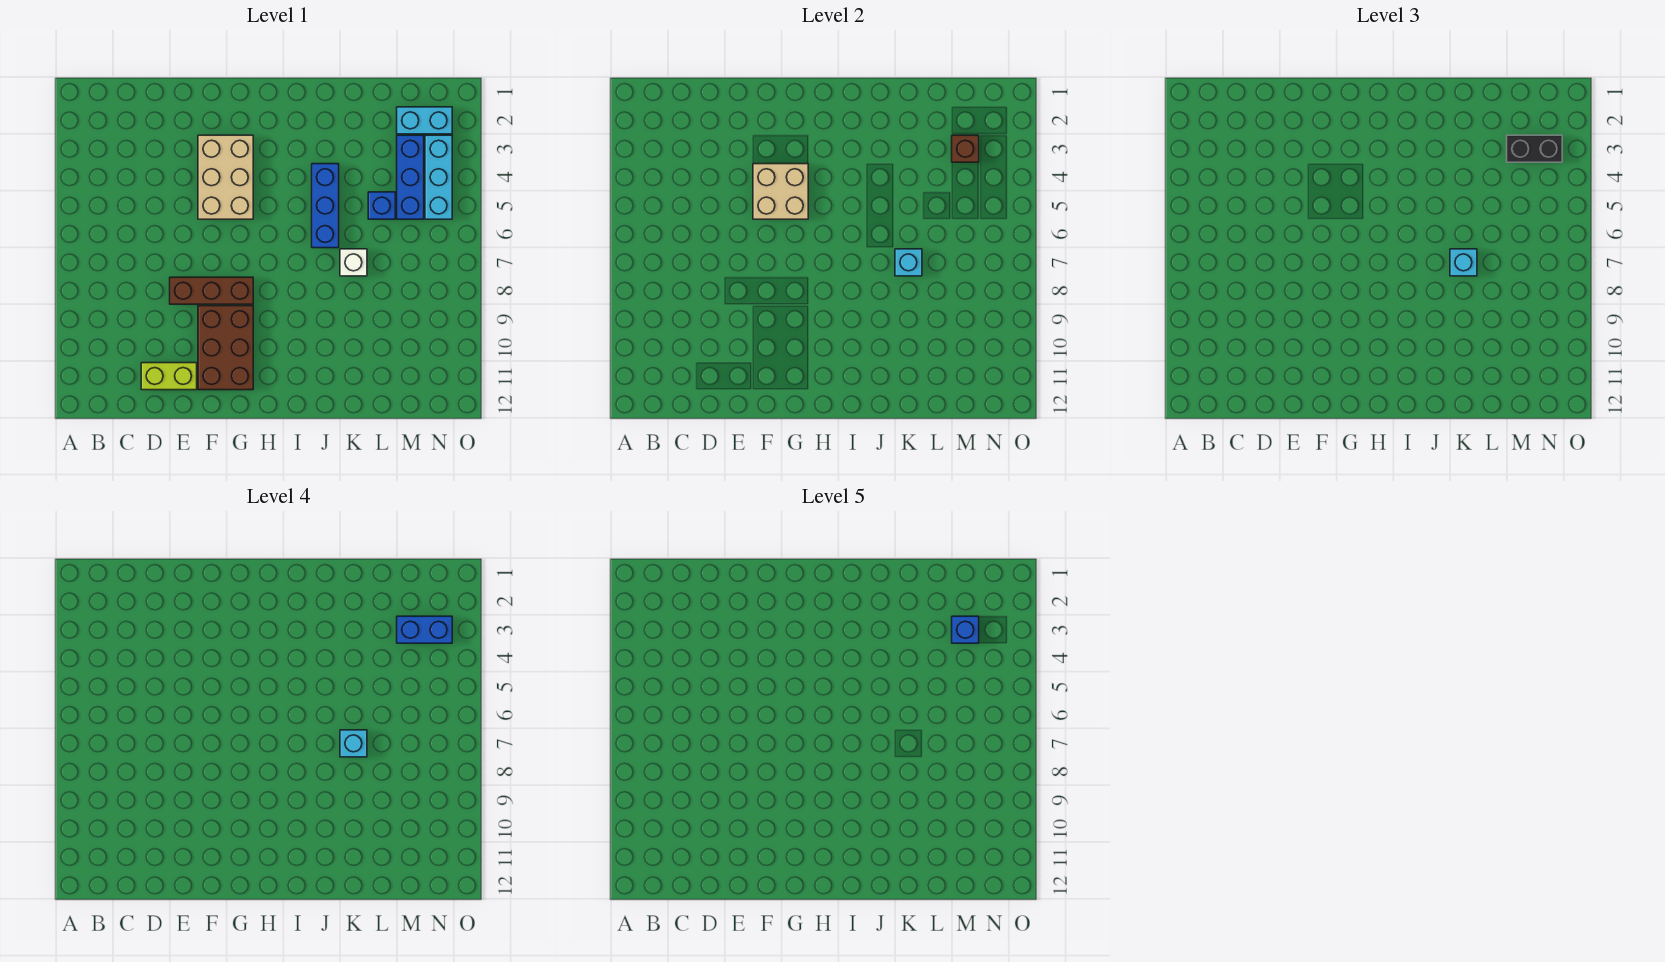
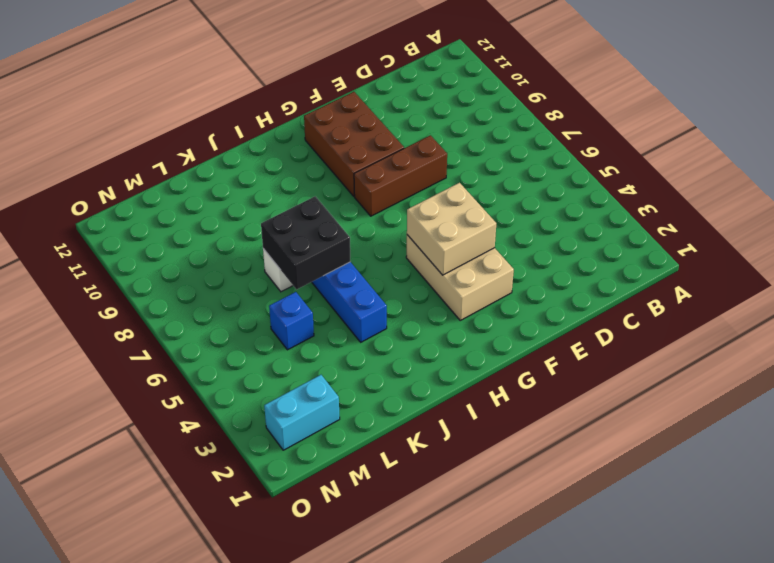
black 2x2 brick [261,196,351,290] -> cyan 1x1 brick [895,249,922,276]
none -> lime 1x2 brick [141,363,197,390]
none -> blue 1x3 brick [397,135,424,219]
none -> cyan 1x3 brick [425,135,452,219]

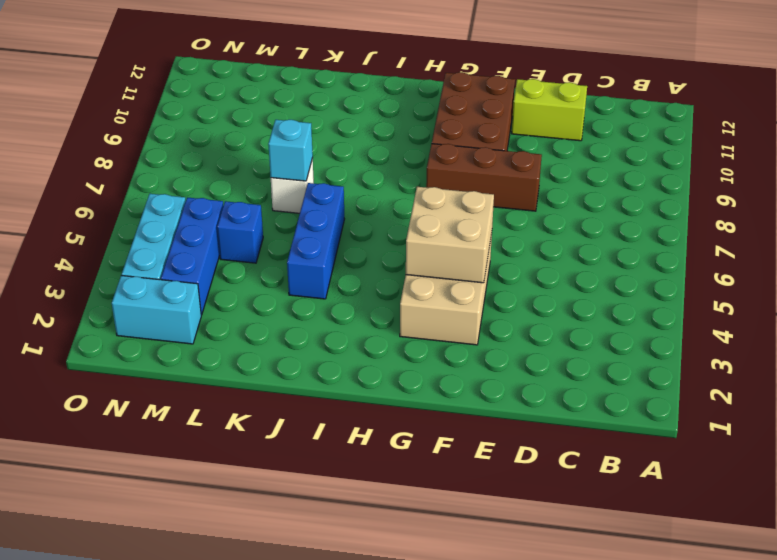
none -> brown 1x1 brick [952,135,979,162]
none -> cyan 1x1 brick [1450,249,1477,276]
none -> black 1x2 brick [1507,135,1562,162]

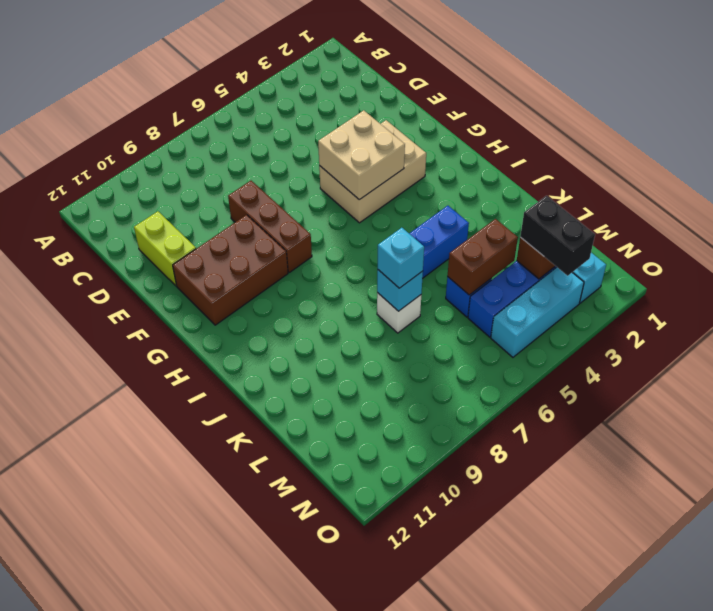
brown 1x2 brick [447,219,518,295] -> none
none -> cyan 1x1 brick [340,730,367,757]
none -> blue 1x2 brick [397,616,452,643]
none -> blue 1x1 brick [952,616,979,643]

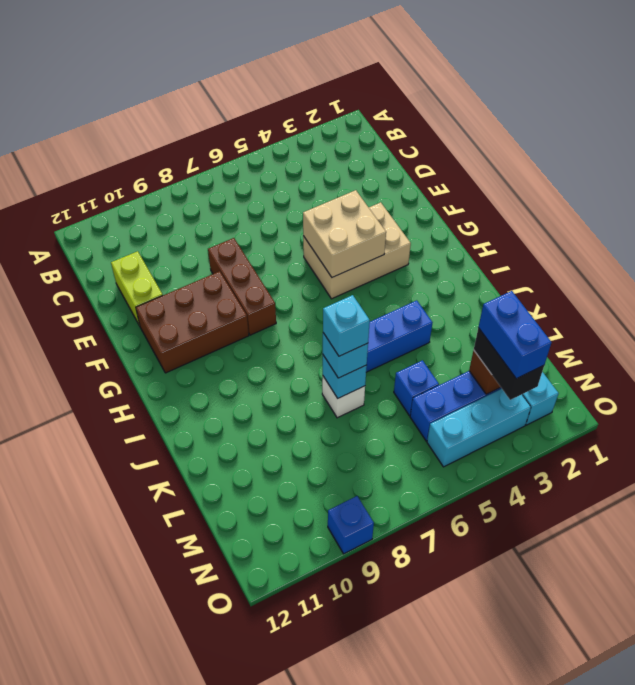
blue 1x1 brick [328,496,374,554] -> blue 1x1 brick moved to [952,616,979,643]

